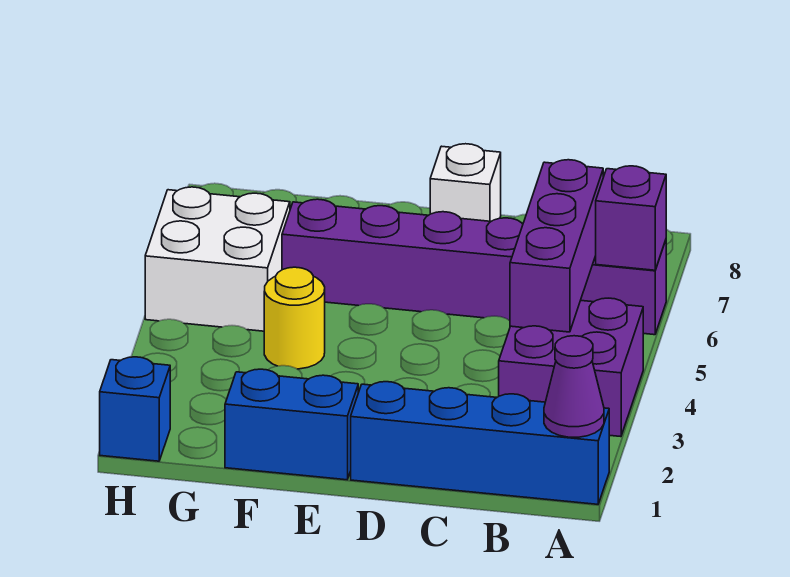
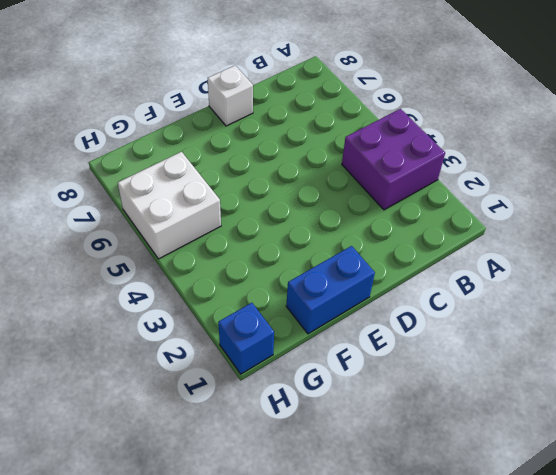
none -> blue 1x4 brick [351,382,609,504]
none -> purple 1x6 brick [282,199,666,335]

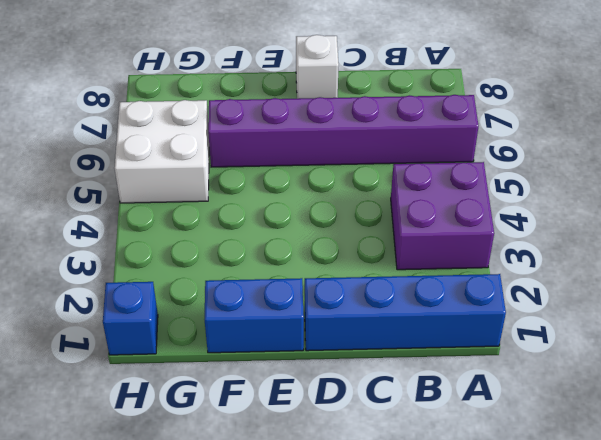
none -> yellow 1x1 round brick [264,267,325,369]
none -> purple 1x1 cone [544,336,604,437]

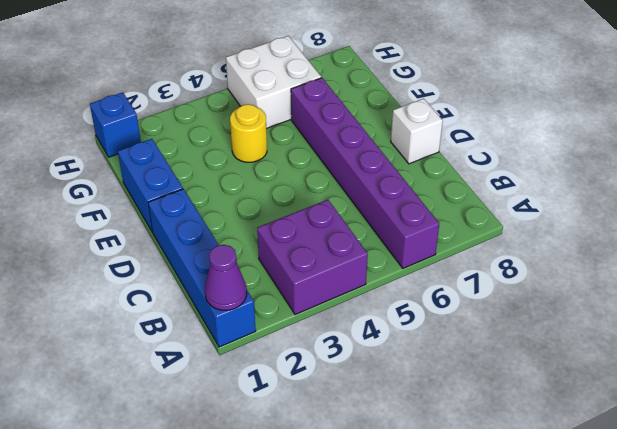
none -> purple 1x1 brick [596,166,666,270]
none -> purple 1x3 brick [510,160,603,332]

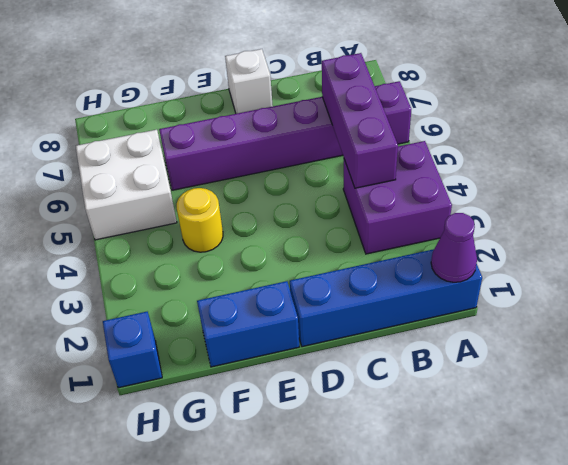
none -> purple 1x1 brick [596,166,666,270]

